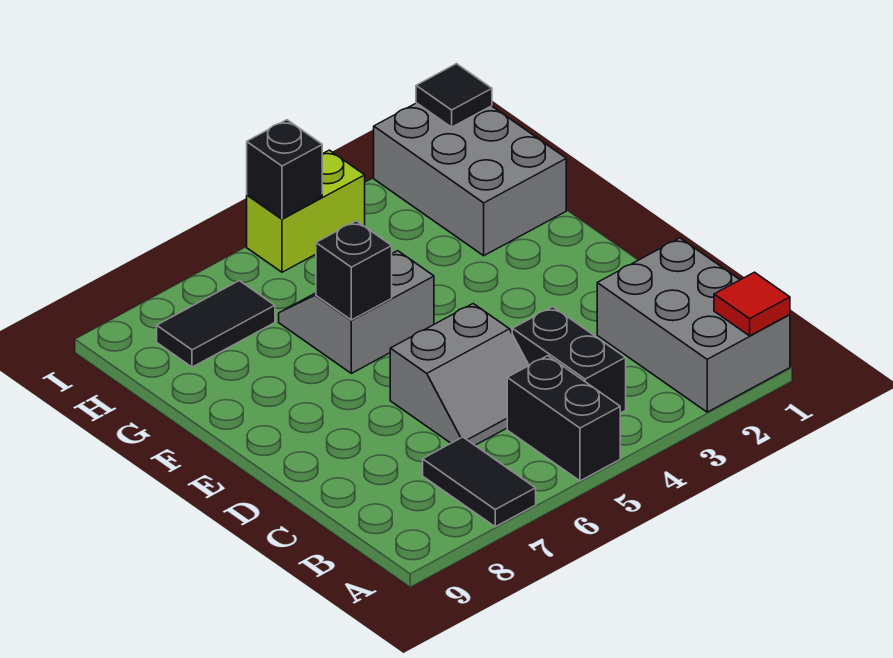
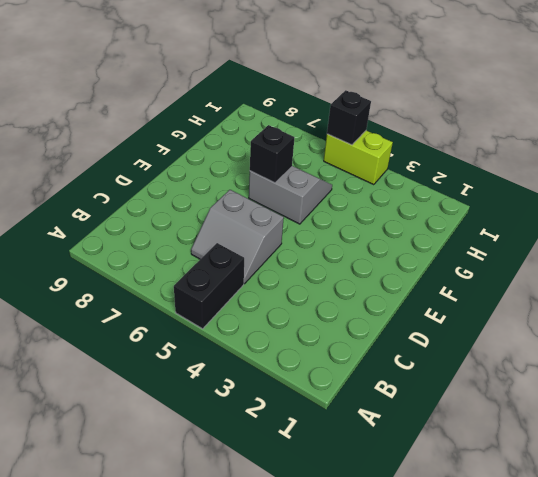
none -> grey 2x3 brick [597,238,790,412]
none -> black 1x2 tile [423,437,536,527]
none -> black 1x2 brick [512,307,626,413]

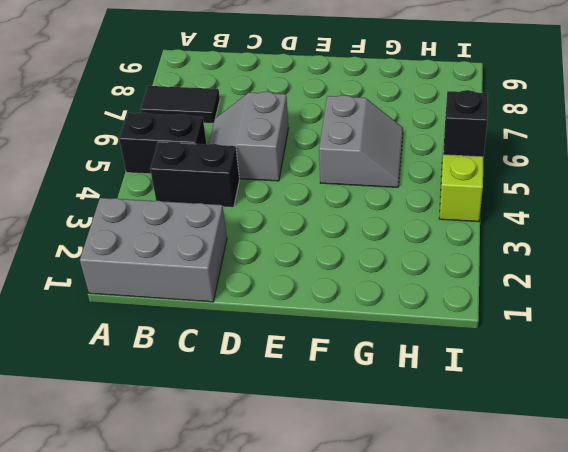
none -> grey 2x3 brick [374,103,566,256]
none -> black 1x2 tile [157,281,275,367]
none -> red 1x1 tile [714,272,790,336]

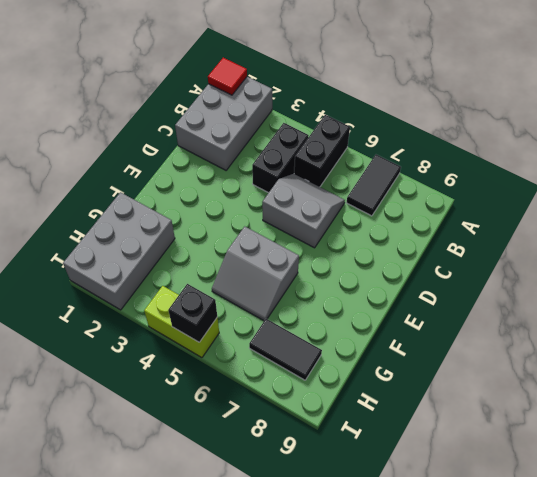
none -> black 1x1 brick [316,221,392,320]
none -> black 1x1 tile [416,64,492,127]

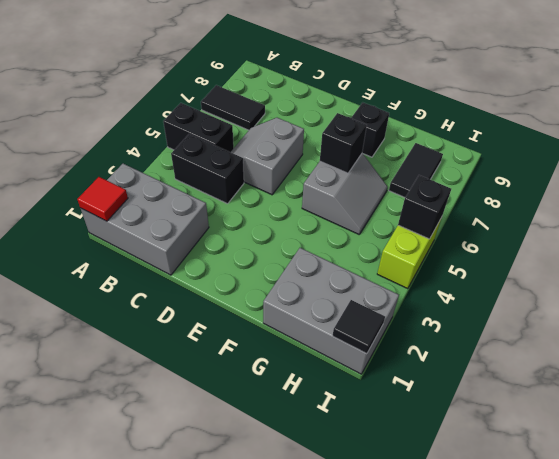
black 1x1 brick [351,102,389,157] -> none

